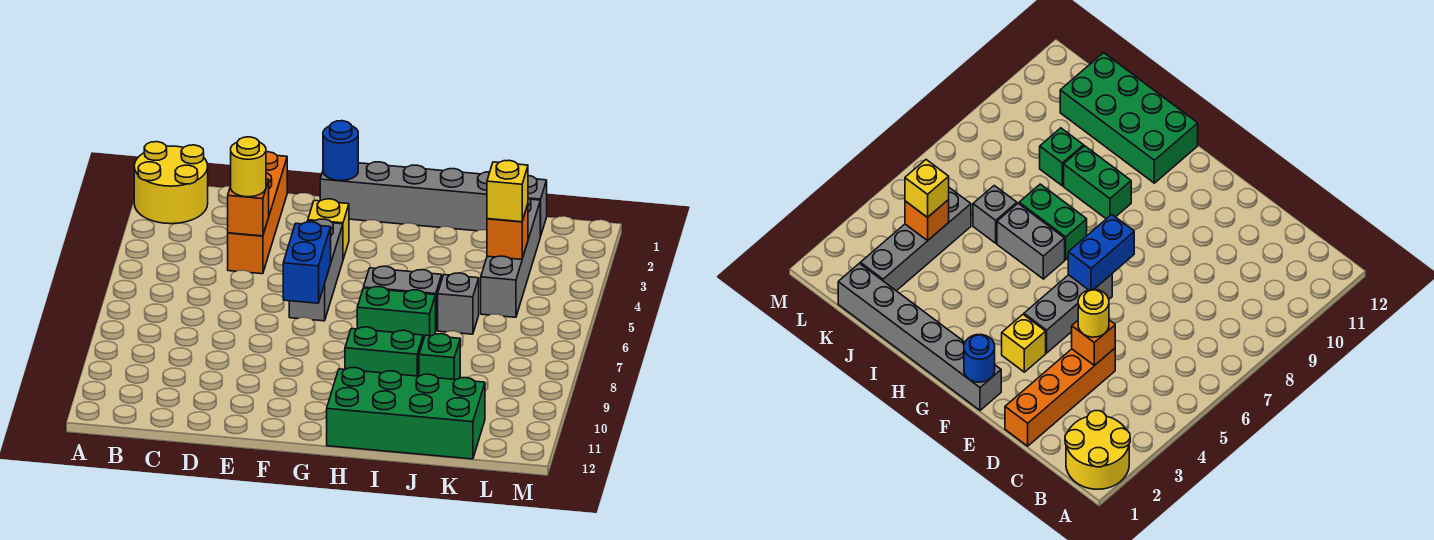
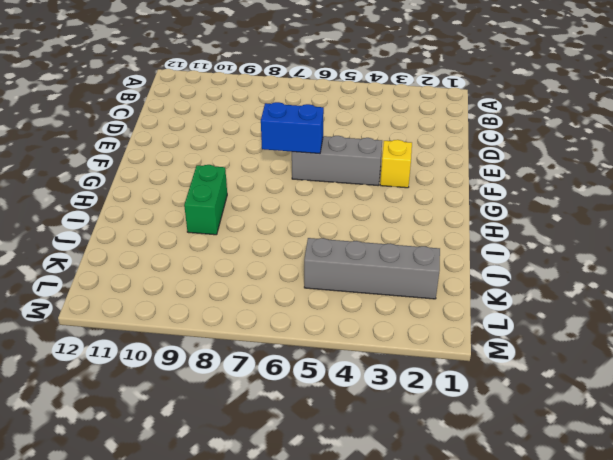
none -> yellow 2x2 round brick [134,142,208,224]
none -> orange 1x4 brick [228,152,287,274]
none -> grey 1x6 brick [320,162,547,236]

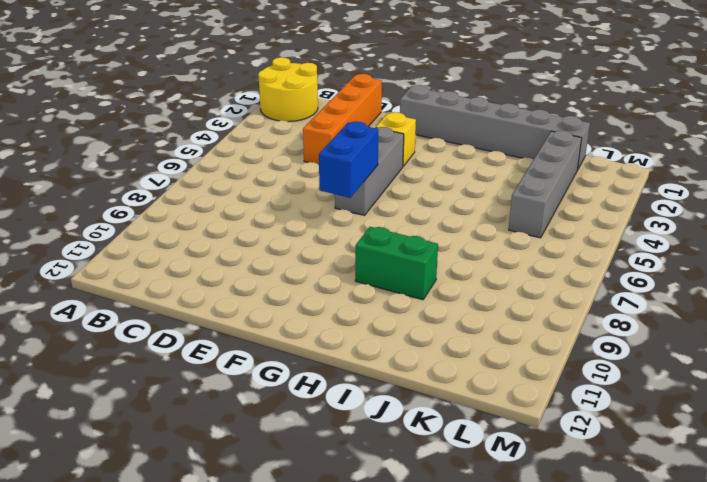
none -> grey 1x2 brick [364,266,442,329]
none -> green 1x2 brick [357,287,436,340]
none -> green 2x4 brick [327,368,485,459]

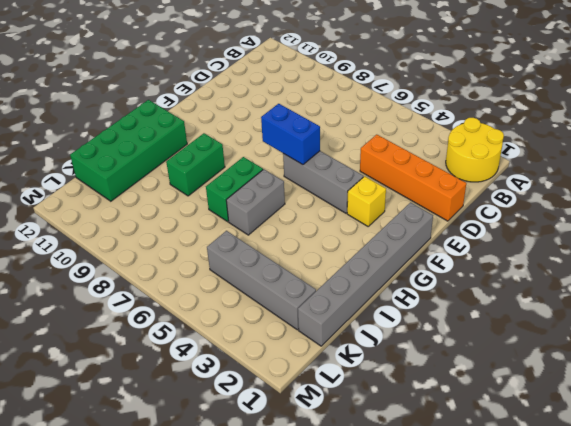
none -> grey 1x1 brick [438,273,479,334]
none -> green 1x1 brick [419,334,460,380]
none -> orange 1x1 brick [228,179,269,236]

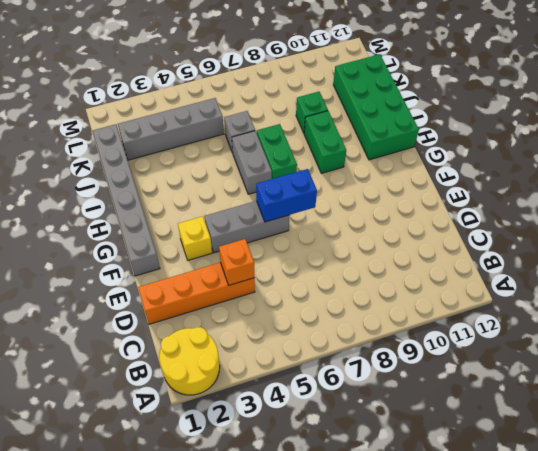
none -> blue 1x1 round brick [323,121,358,180]
none -> orange 1x1 brick [487,205,528,259]
none -> yellow 1x1 round brick [231,137,266,197]

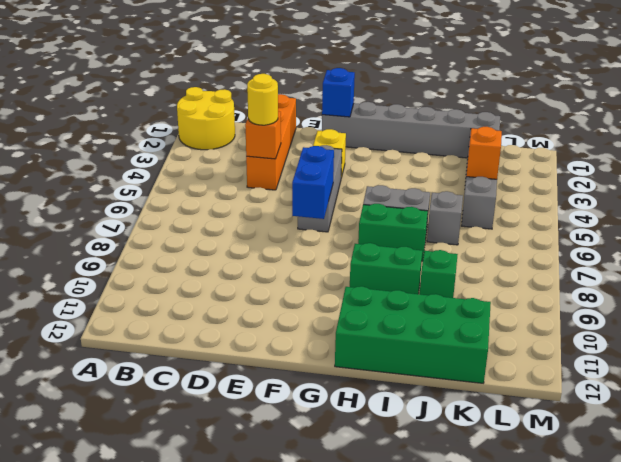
blue 1x1 brick [322,68,355,117] -> blue 1x1 round brick [323,121,358,180]
none -> yellow 1x1 brick [487,160,528,222]

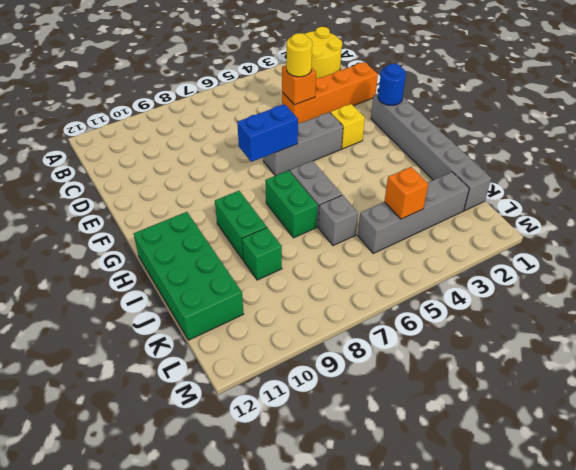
none -> yellow 1x1 brick [487,160,528,222]

